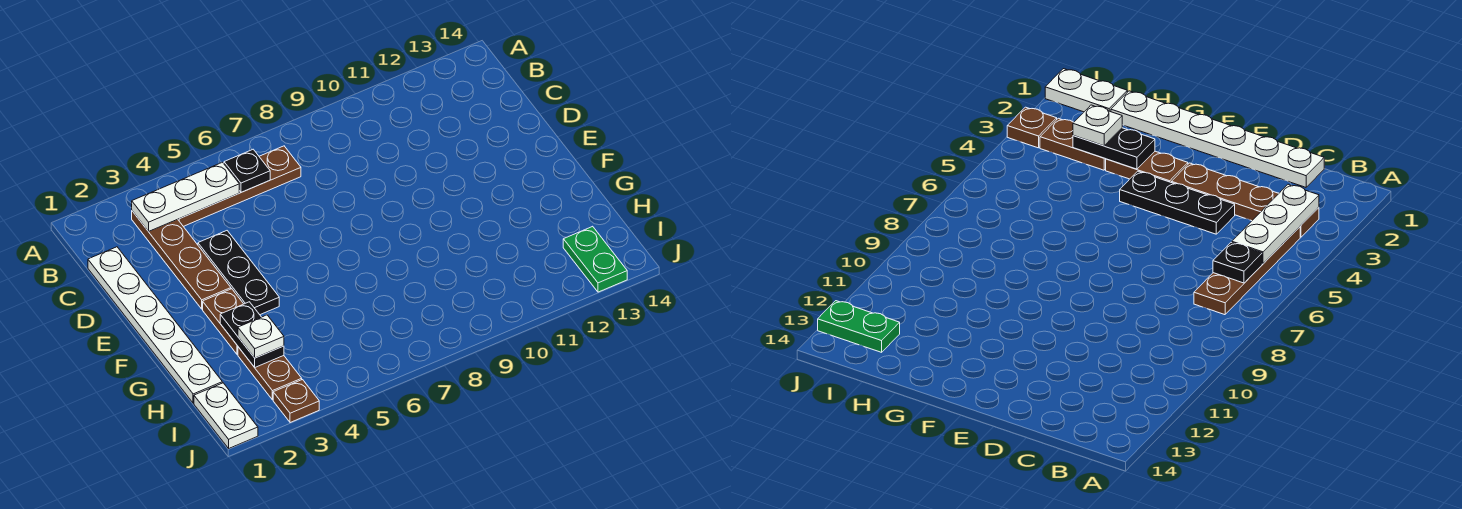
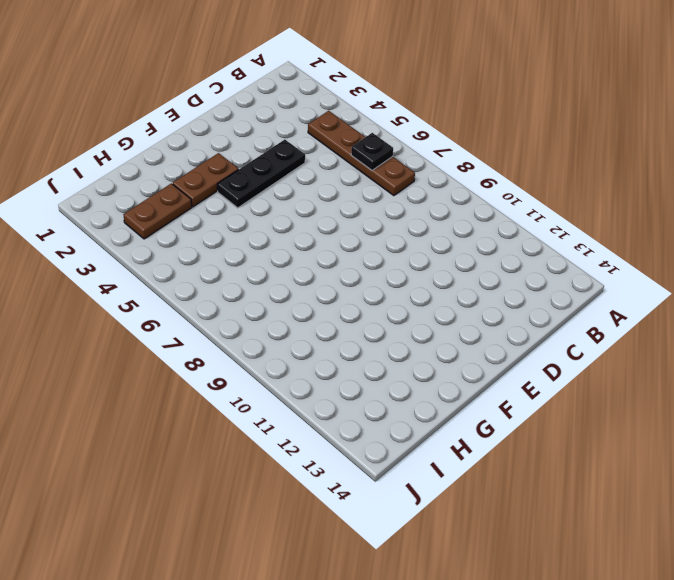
none -> brown 1x4 plate [132,211,231,309]
none -> white 1x6 plate [88,247,222,403]
none -> white 1x2 plate [194,383,258,448]

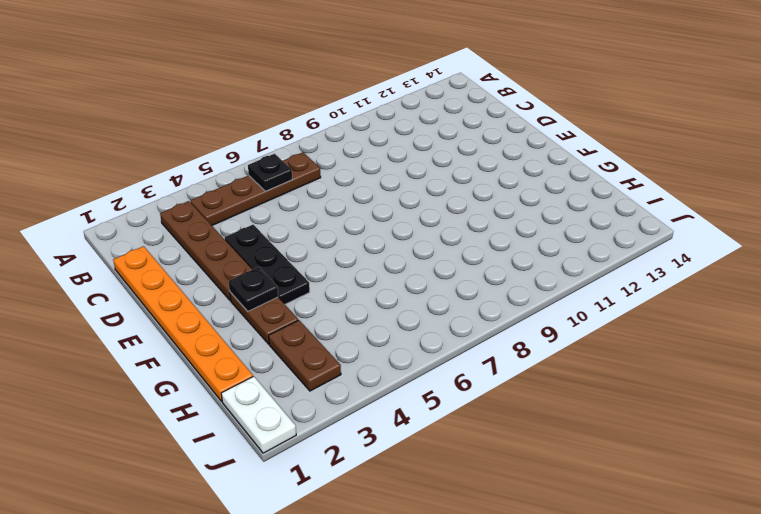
orange 1x6 plate [113,246,253,401] -> white 1x6 plate [88,247,222,403]
black 1x1 plate [229,267,278,311] -> none
none -> green 1x2 plate [563,226,627,292]
none -> brown 1x1 plate [273,380,319,423]
none -> white 1x3 plate [132,162,239,231]

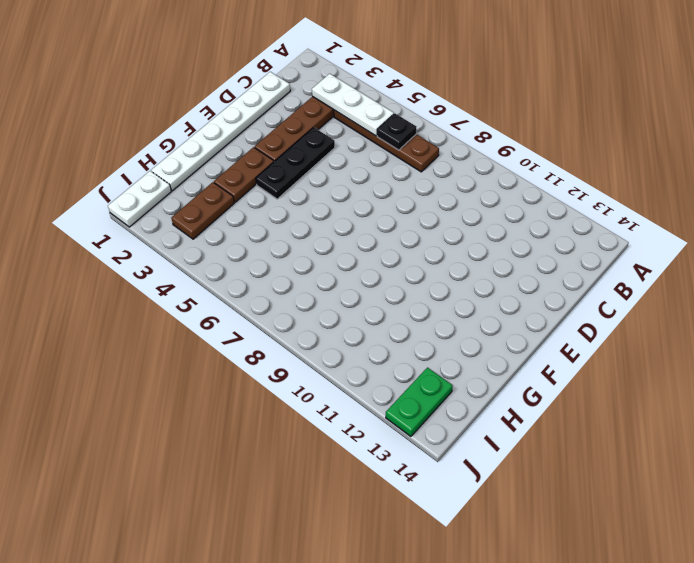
none -> brown 1x1 plate [273,380,319,423]
none -> black 1x2 plate [220,302,284,367]
none -> white 1x1 plate [238,315,284,358]

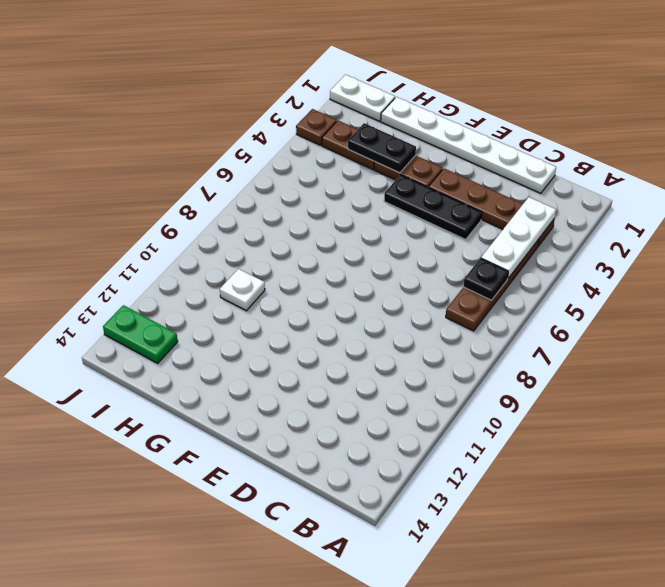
white 1x1 plate [220,269,265,311] -> white 1x1 plate moved to [238,315,284,358]

